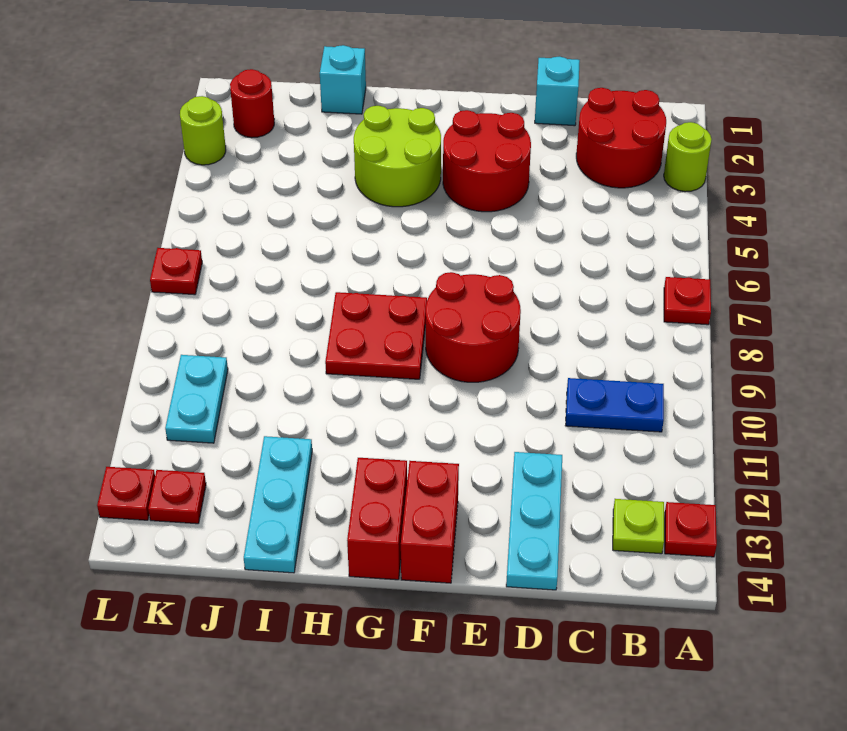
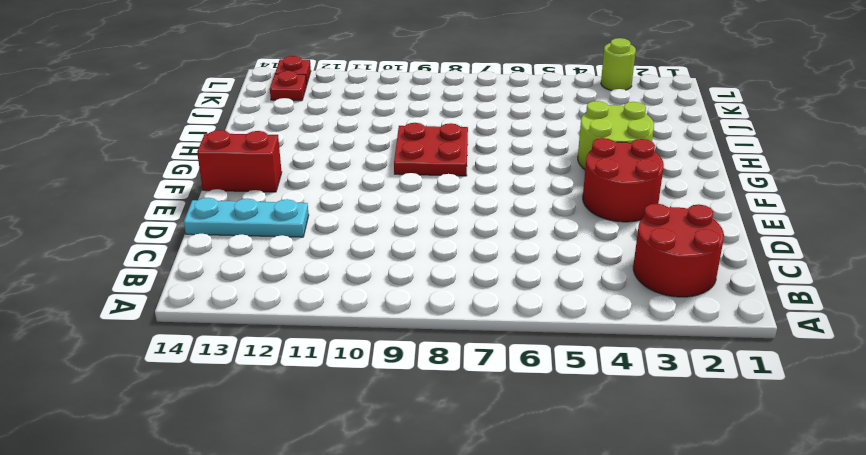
none -> lime 1x1 round brick [664,122,712,192]
none -> red 1x1 plate [664,277,711,325]
none -> red 1x1 plate [665,502,717,557]

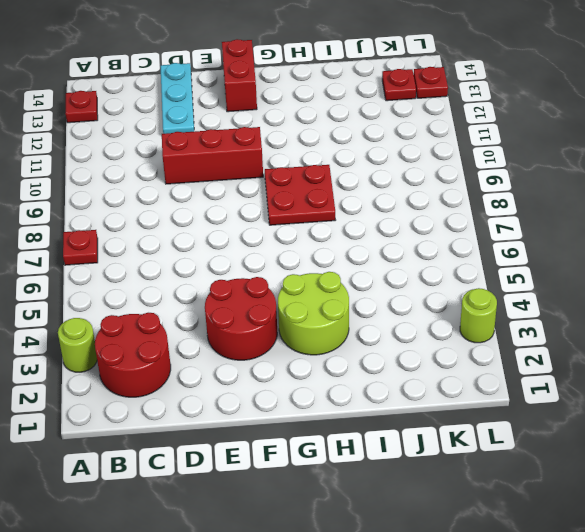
red 1x3 brick [162,127,263,184] -> none
none -> blue 1x2 plate [565,378,664,432]
none -> lime 1x1 plate [613,499,664,554]
none -> cyan 1x1 brick [535,57,580,126]

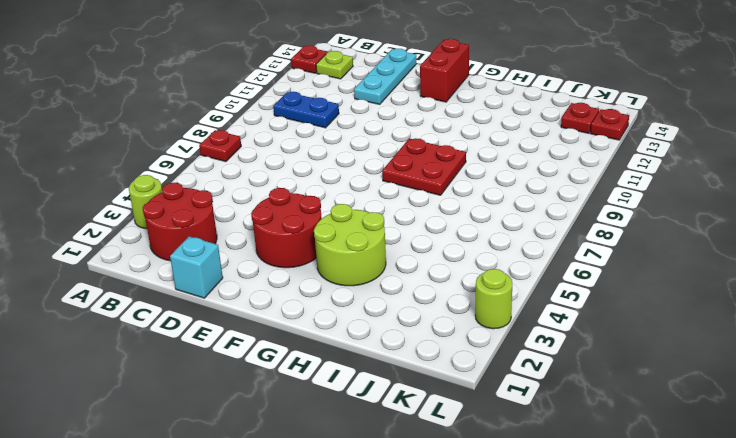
none -> red 2x2 round brick [426,272,521,382]
none -> red 1x2 brick [347,458,407,580]
none -> cyan 1x1 brick [320,45,366,114]

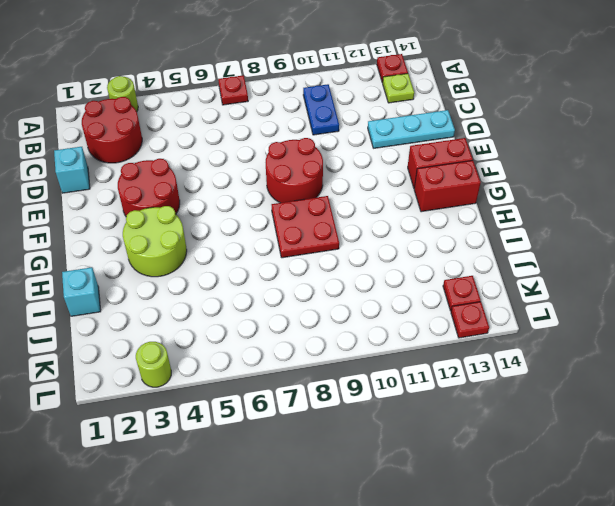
none -> cyan 1x3 plate [244,436,312,573]
none -> red 1x1 round brick [230,69,274,138]
none -> cyan 1x2 plate [165,355,228,443]

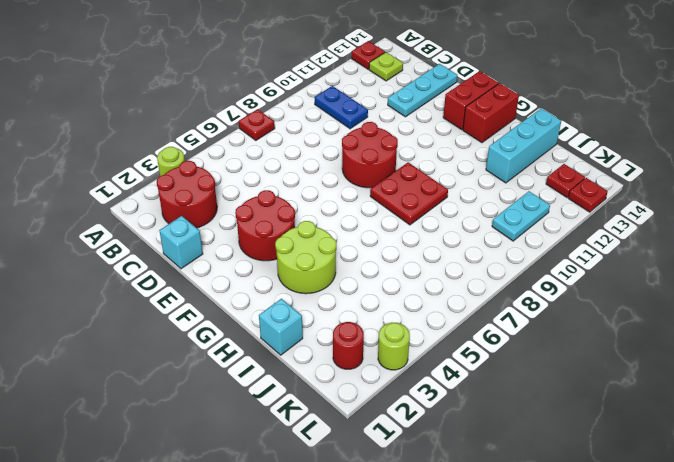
cyan 1x3 brick [486,108,561,183] -> cyan 1x3 plate [244,436,312,573]
none -> red 1x1 plate [150,248,202,295]

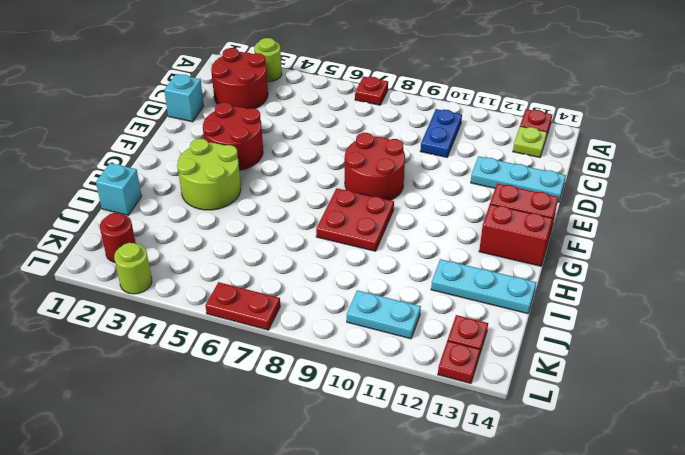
red 1x2 plate [205,282,280,330] -> red 1x1 plate [150,248,202,295]

